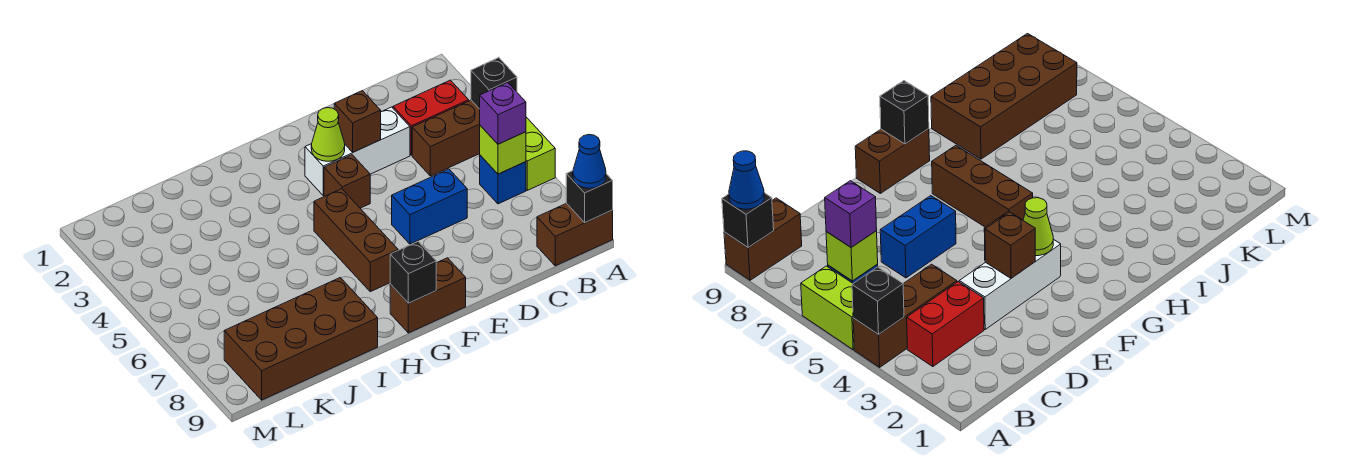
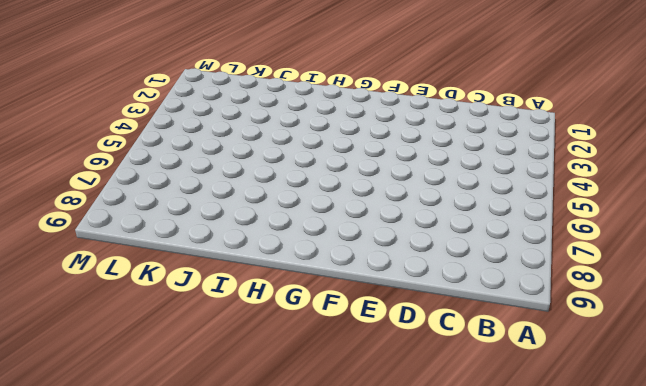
none -> brown 1x3 brick [412,100,480,176]
none -> lime 1x2 brick [526,117,555,190]
none -> brown 1x2 brick [537,203,613,266]

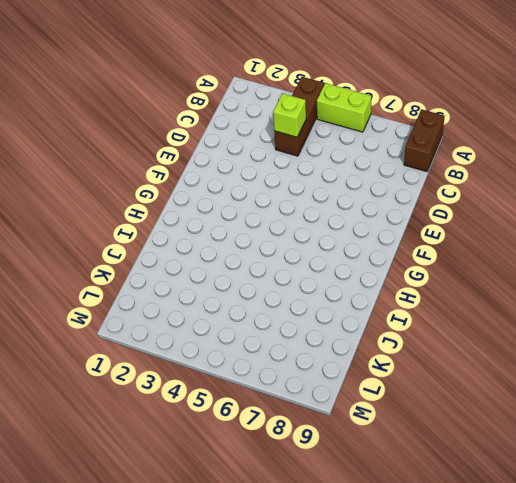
lime 1x1 brick [273,93,306,137] -> lime 1x1 brick moved to [480,126,526,174]
none -> red 1x2 brick [393,80,469,155]
none -> blue 1x1 brick [480,155,526,204]
none -> white 1x3 brick [305,107,410,196]

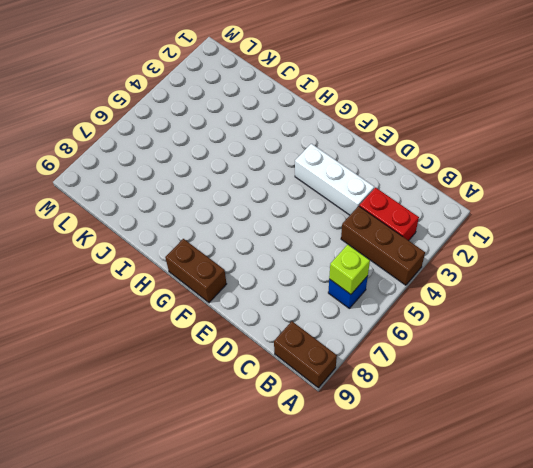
none -> lime 1x2 brick [526,117,555,190]
none -> blue 1x2 brick [392,169,467,244]
none -> brown 1x1 brick [324,155,370,208]

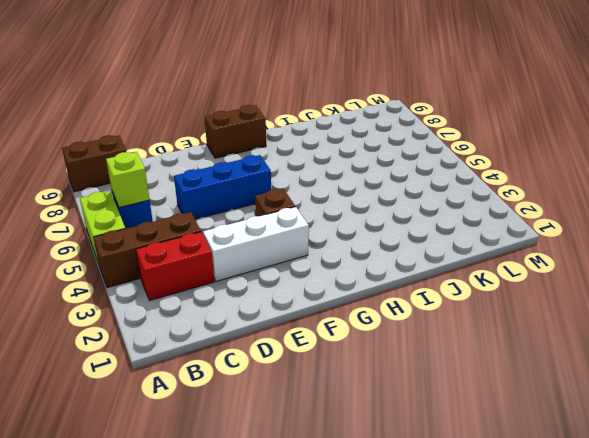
blue 1x3 brick [174,155,271,219] -> blue 1x2 brick [392,169,467,244]
none -> brown 1x3 brick [314,189,398,292]
none -> brown 2x4 brick [224,278,378,400]
none -> black 1x1 brick [471,58,517,109]

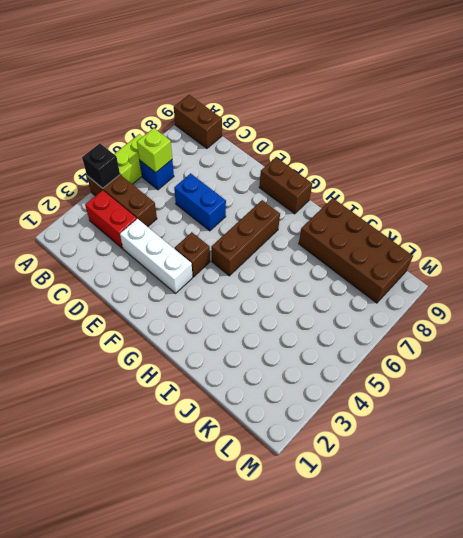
none -> black 1x1 brick [566,171,613,222]
none -> brown 1x1 brick [334,91,381,152]
none -> lime 1x1 cone [311,108,345,161]

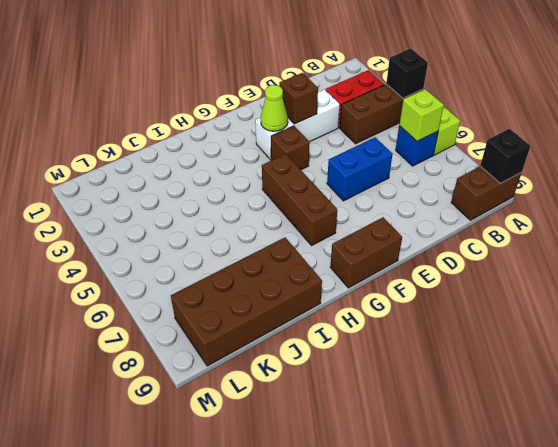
none -> black 1x1 brick [390,242,436,303]
none -> blue 1x1 cone [573,135,606,188]
none -> purple 1x1 brick [480,82,526,144]

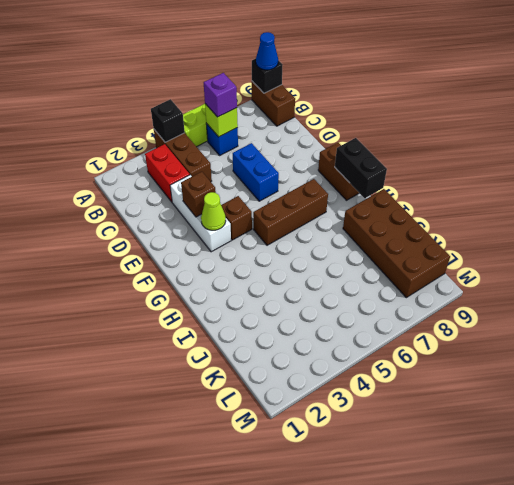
black 1x2 brick [335,138,387,198] -> black 1x1 brick [390,242,436,303]

